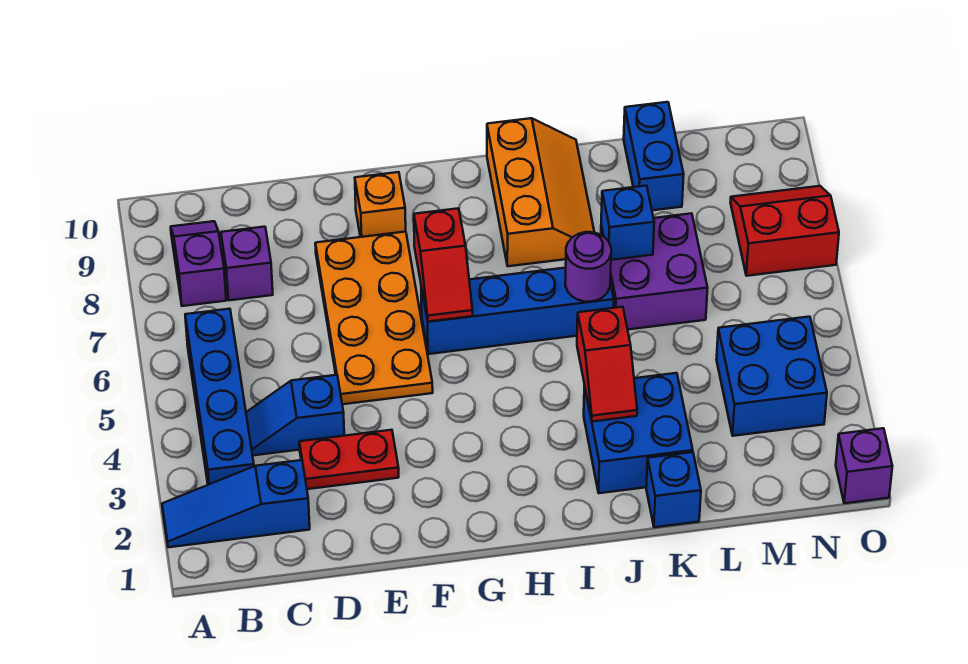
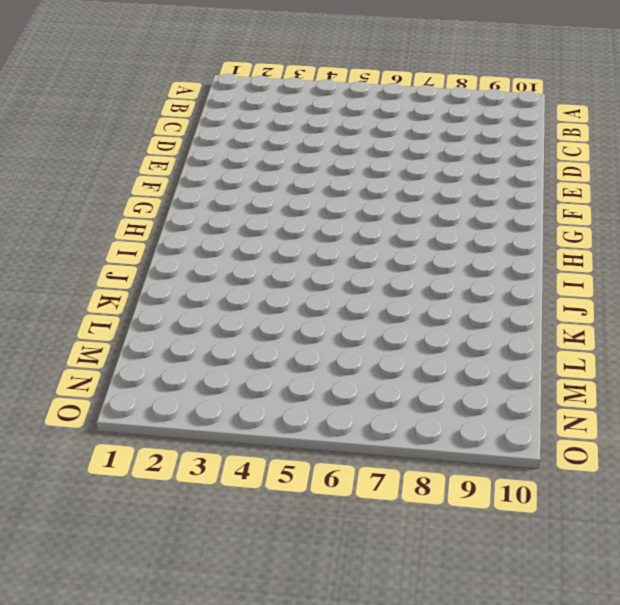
none -> blue 1x3 slope [162,460,310,547]
none -> blue 1x4 brick [185,309,254,485]
none -> purple 1x2 slope [171,221,226,306]

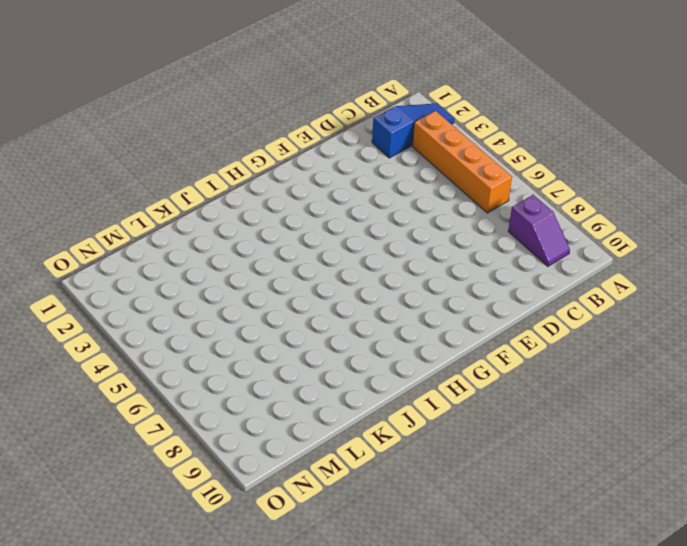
orange 1x4 brick [412,111,512,213] -> blue 1x4 brick [185,309,254,485]
none -> blue 1x2 slope [246,375,344,455]
none -> purple 1x1 brick [221,227,273,300]
none -> red 1x2 plate [299,430,399,489]

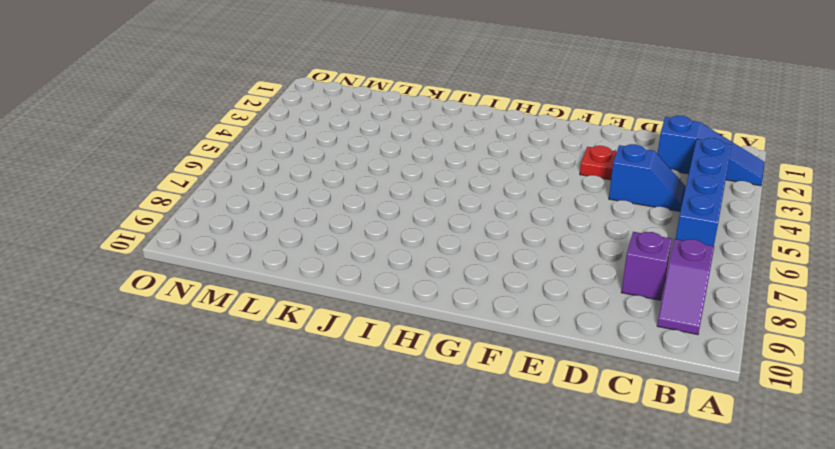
none -> orange 2x4 plate [315,232,433,404]
none -> orange 1x1 brick [355,172,406,237]
none -> blue 1x4 brick [421,268,614,354]

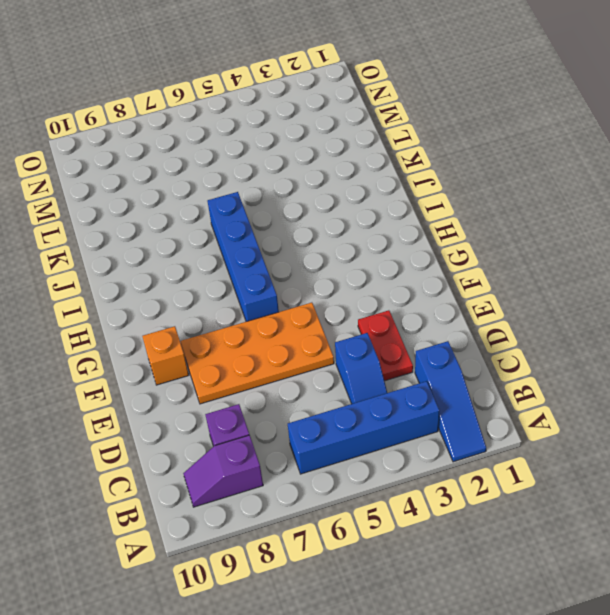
none -> orange 2x3 slope [487,118,594,266]
none -> blue 2x2 brick [584,373,693,493]
none -> blue 1x1 brick [646,452,701,527]

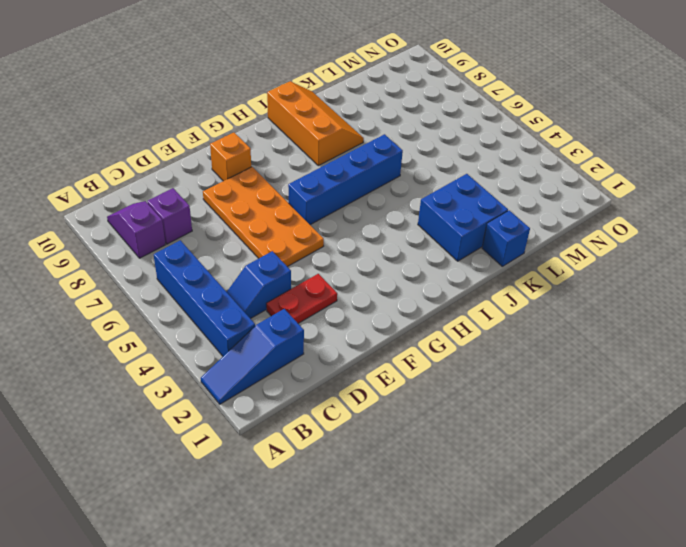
none -> purple 2x2 brick [601,213,708,329]
none -> blue 1x2 brick [624,102,684,210]
none -> blue 2x2 brick [716,317,827,436]

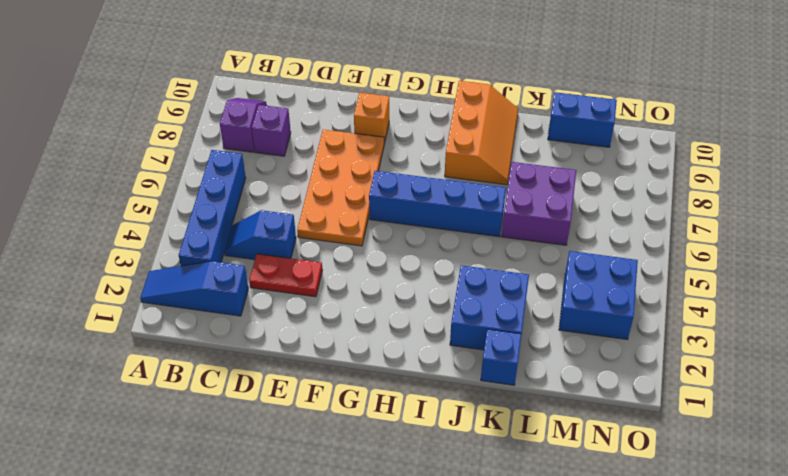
blue 1x2 brick [548,92,617,147] -> blue 1x2 brick turned to [624,102,684,210]
none -> red 2x2 slope [730,186,839,276]
none -> purple 1x1 brick [836,428,892,503]
none -> red 1x2 slope [414,208,473,322]

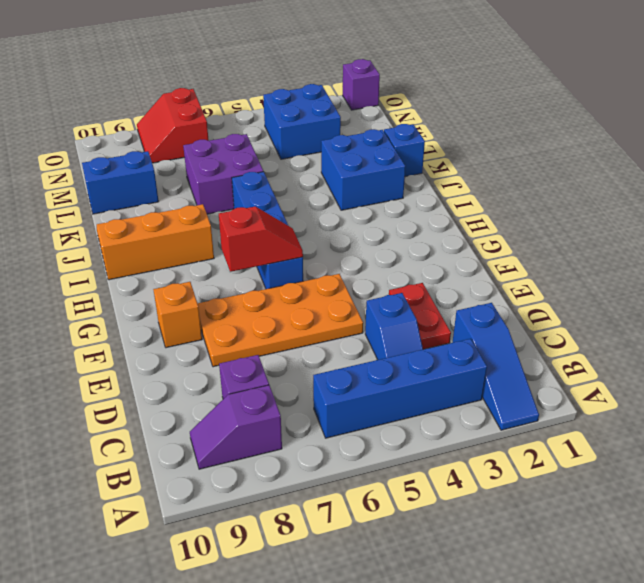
none -> red 1x2 slope [577,307,637,422]
none -> purple 1x1 round brick [565,232,611,302]
none -> blue 1x1 brick [601,186,654,260]

